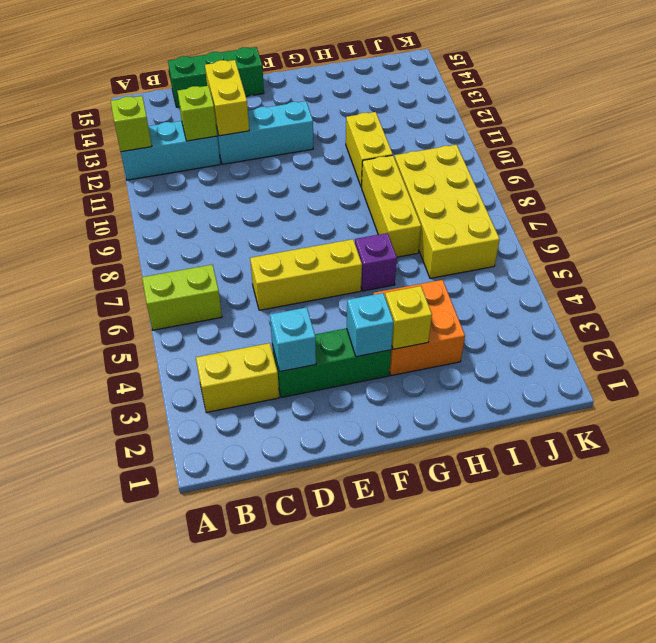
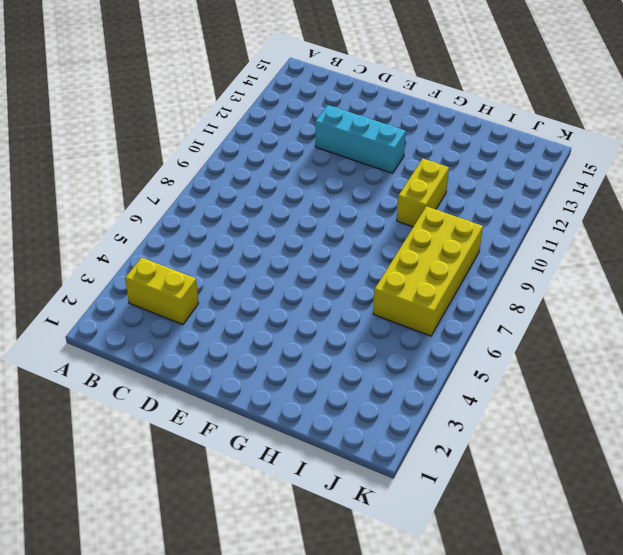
none -> lime 1x2 brick [142,265,222,330]
none -> cyan 1x3 brick [121,121,220,180]
none -> green 1x3 brick [168,47,264,107]

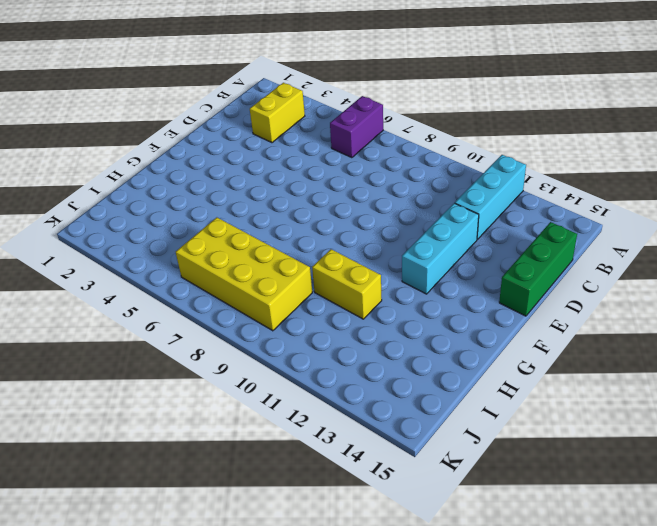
purple 1x2 brick [330,96,383,158] -> lime 1x2 brick [142,265,222,330]
none -> green 1x3 brick [272,328,391,398]
none -> yellow 1x3 brick [250,239,362,310]
none -> orange 2x2 brick [373,280,465,376]

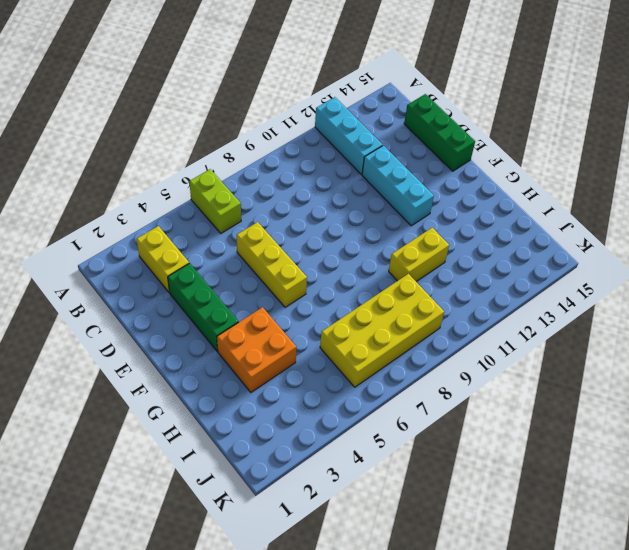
none -> purple 1x1 brick [355,233,397,291]
none -> yellow 1x3 brick [362,155,421,257]
none -> lime 1x1 brick [111,96,152,152]

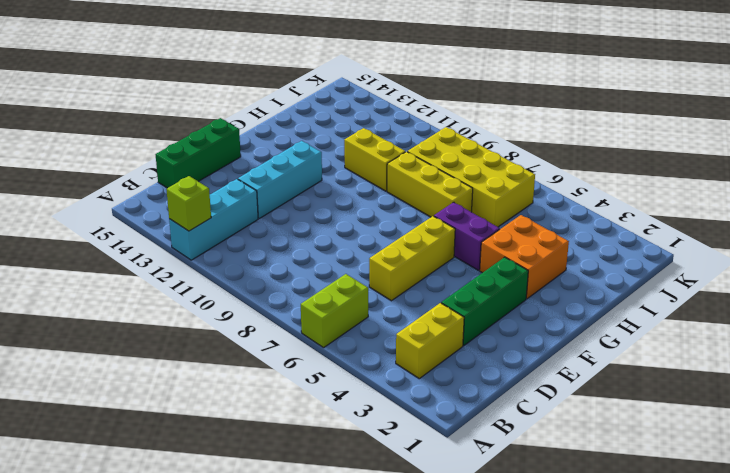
purple 1x2 brick [434,202,500,270] -> purple 1x1 brick [355,233,397,291]
none -> lime 1x1 brick [177,86,217,141]
none -> cyan 1x1 brick [270,307,316,372]
none -> yellow 1x2 brick [205,60,249,136]

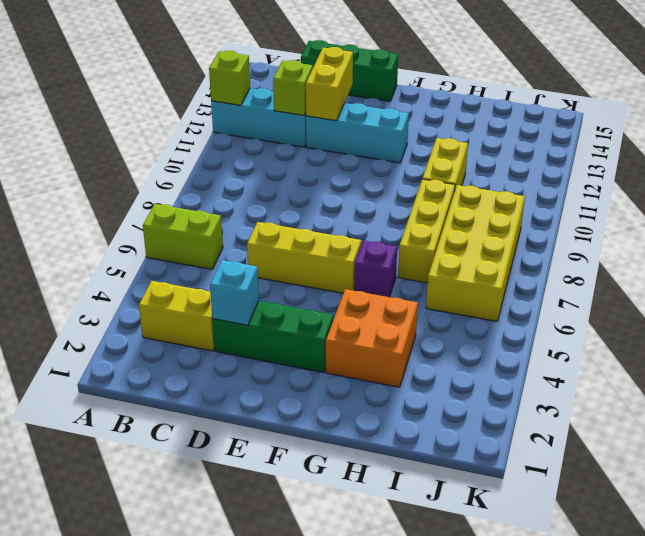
none -> cyan 1x1 brick [347,293,394,357]
none -> yellow 1x1 brick [385,286,432,349]

